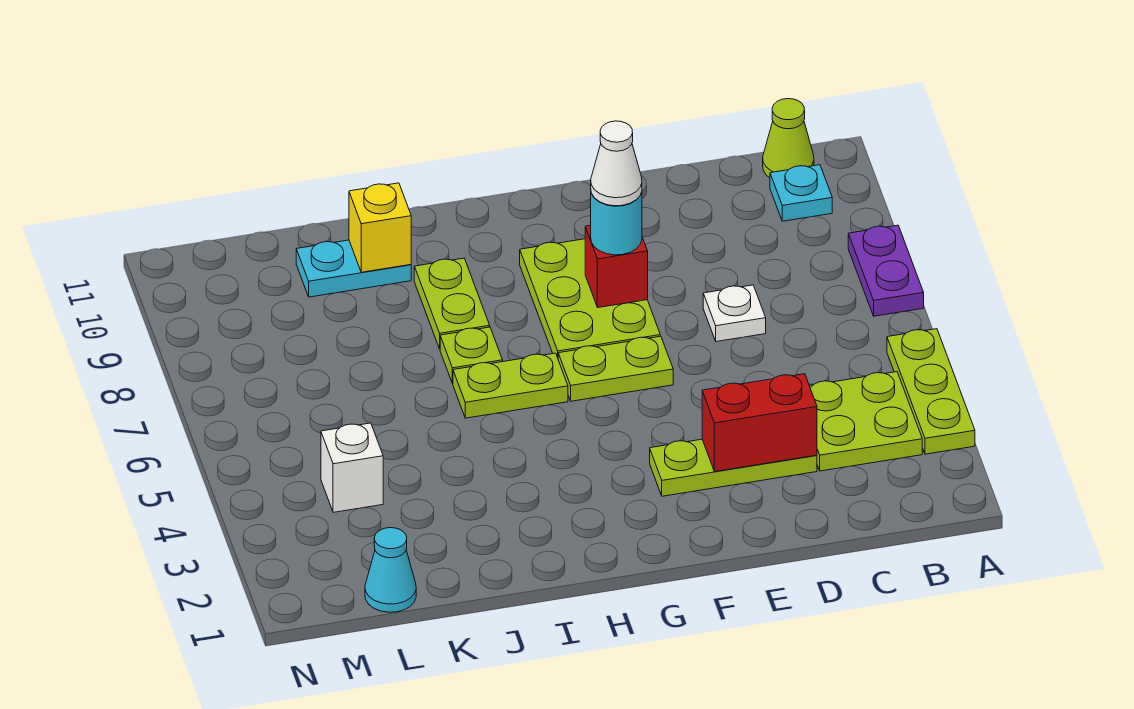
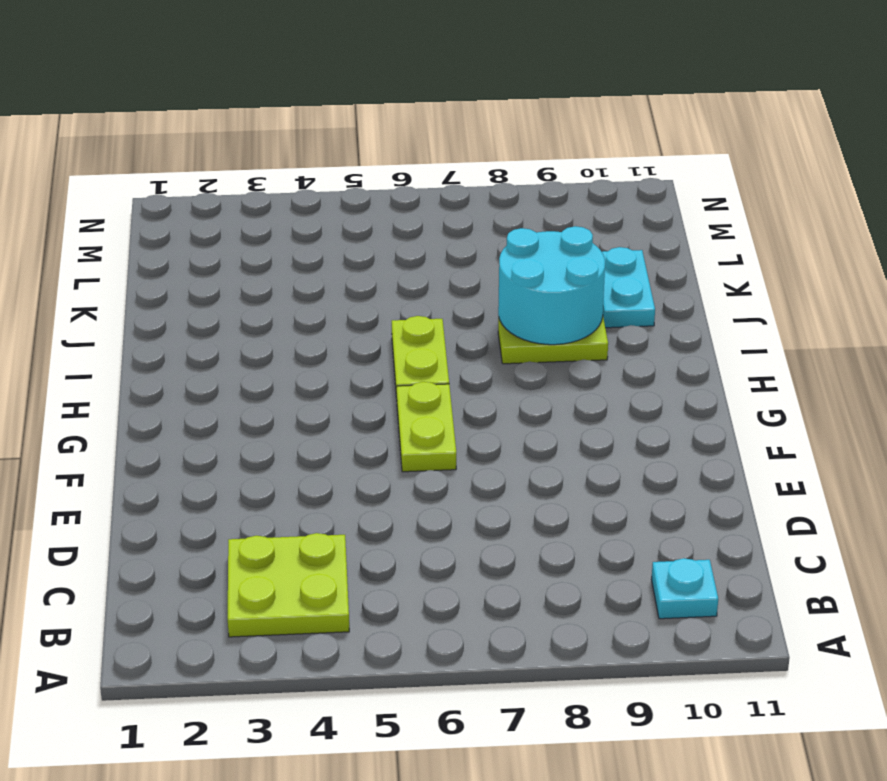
cyan 2x2 round brick [498,226,605,345] -> none
none -> lime 1x3 plate [887,329,975,454]
none -> purple 1x2 plate [848,225,924,316]
none -> lime 1x1 cone [763,99,814,178]

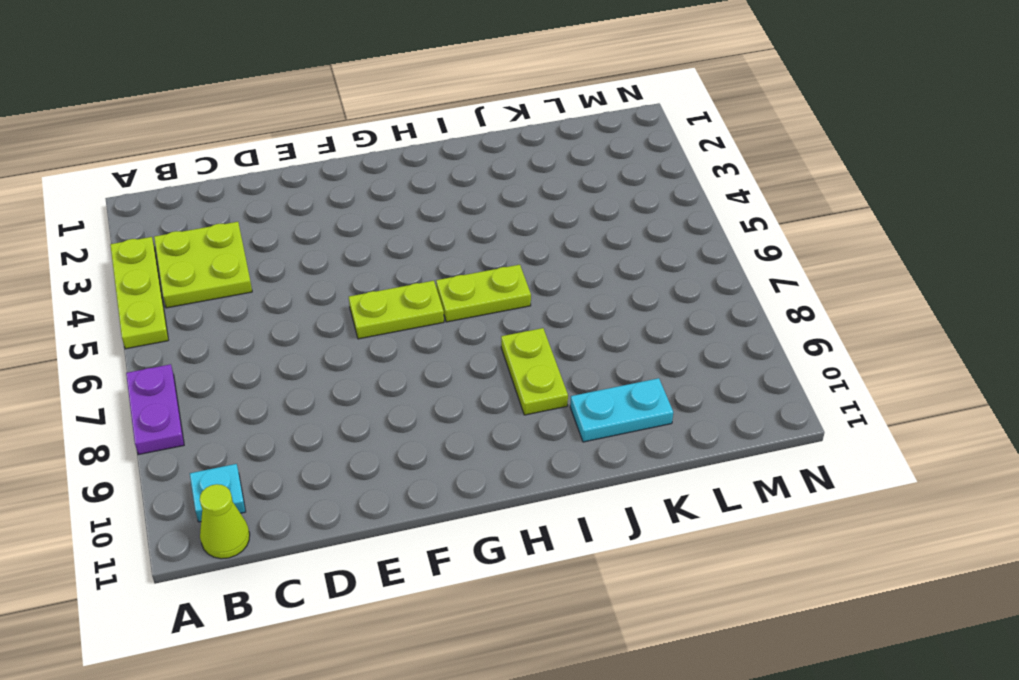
none -> lime 1x3 plate [650,439,817,496]
none -> white 1x1 plate [703,285,766,342]
none -> lime 2x3 plate [520,239,660,357]

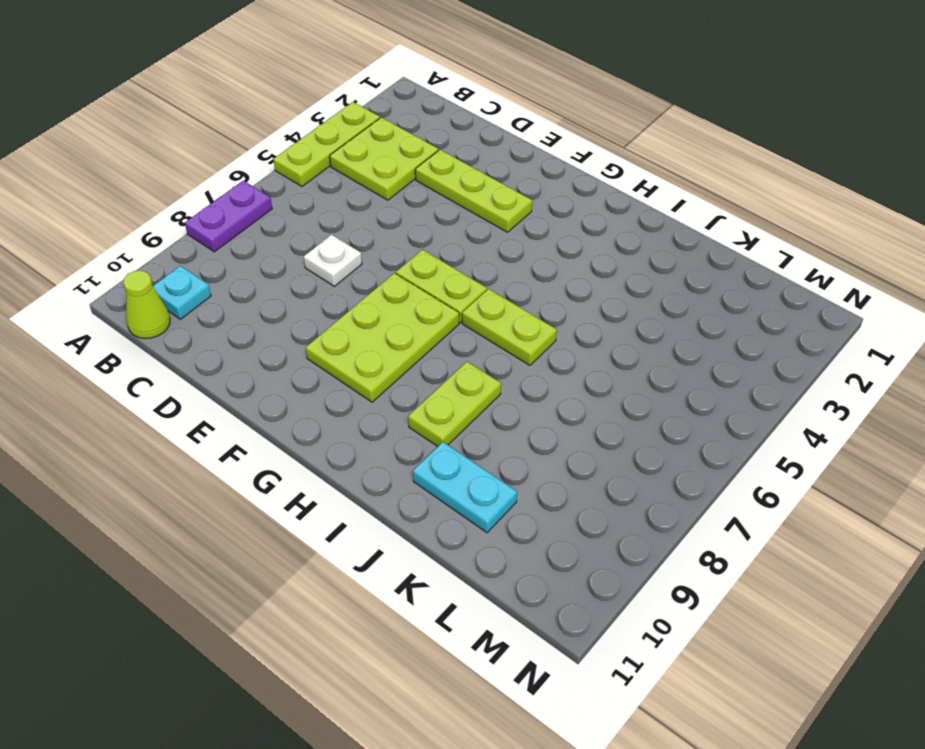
none -> lime 1x1 plate [440,327,503,383]
none -> cyan 1x1 cone [365,528,416,612]
none -> white 1x1 brick [321,423,383,512]

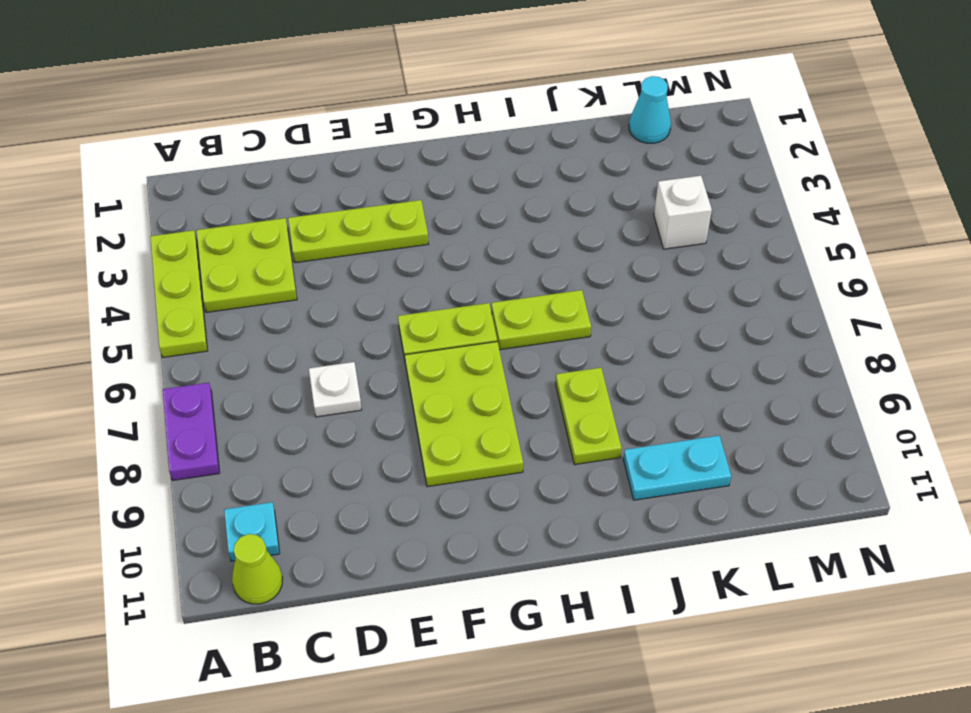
none -> lime 1x1 plate [440,327,503,383]
none -> red 1x2 brick [702,374,817,471]
none -> red 1x1 brick [585,225,648,308]

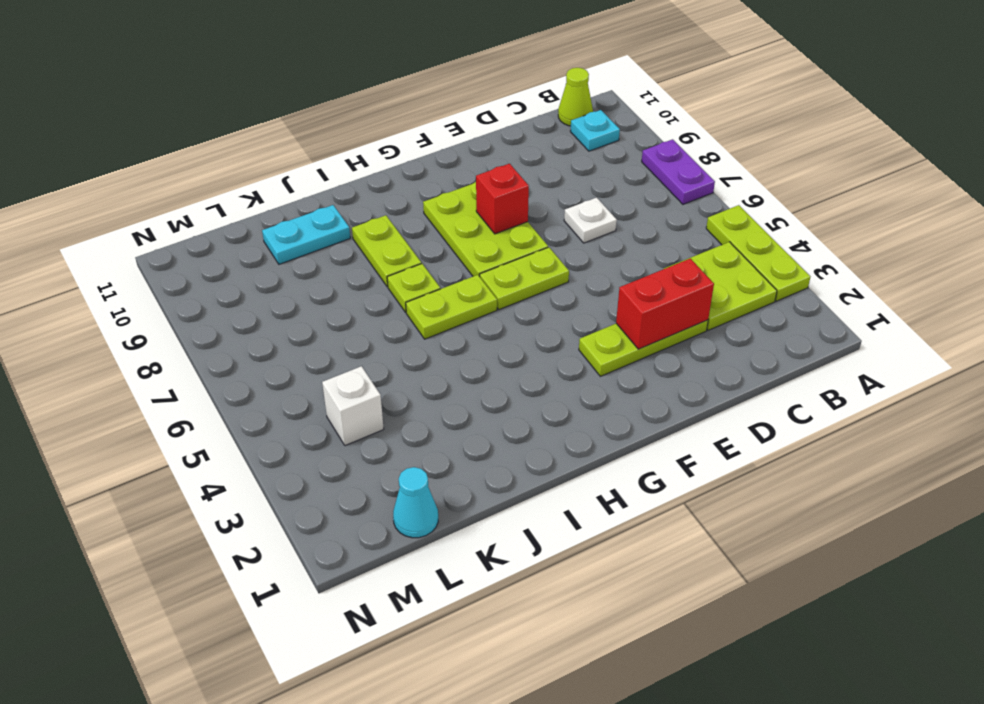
none -> yellow 1x1 brick [349,183,411,272]
none -> cyan 1x1 round brick [591,192,642,255]
none -> white 1x1 cone [591,121,642,206]

